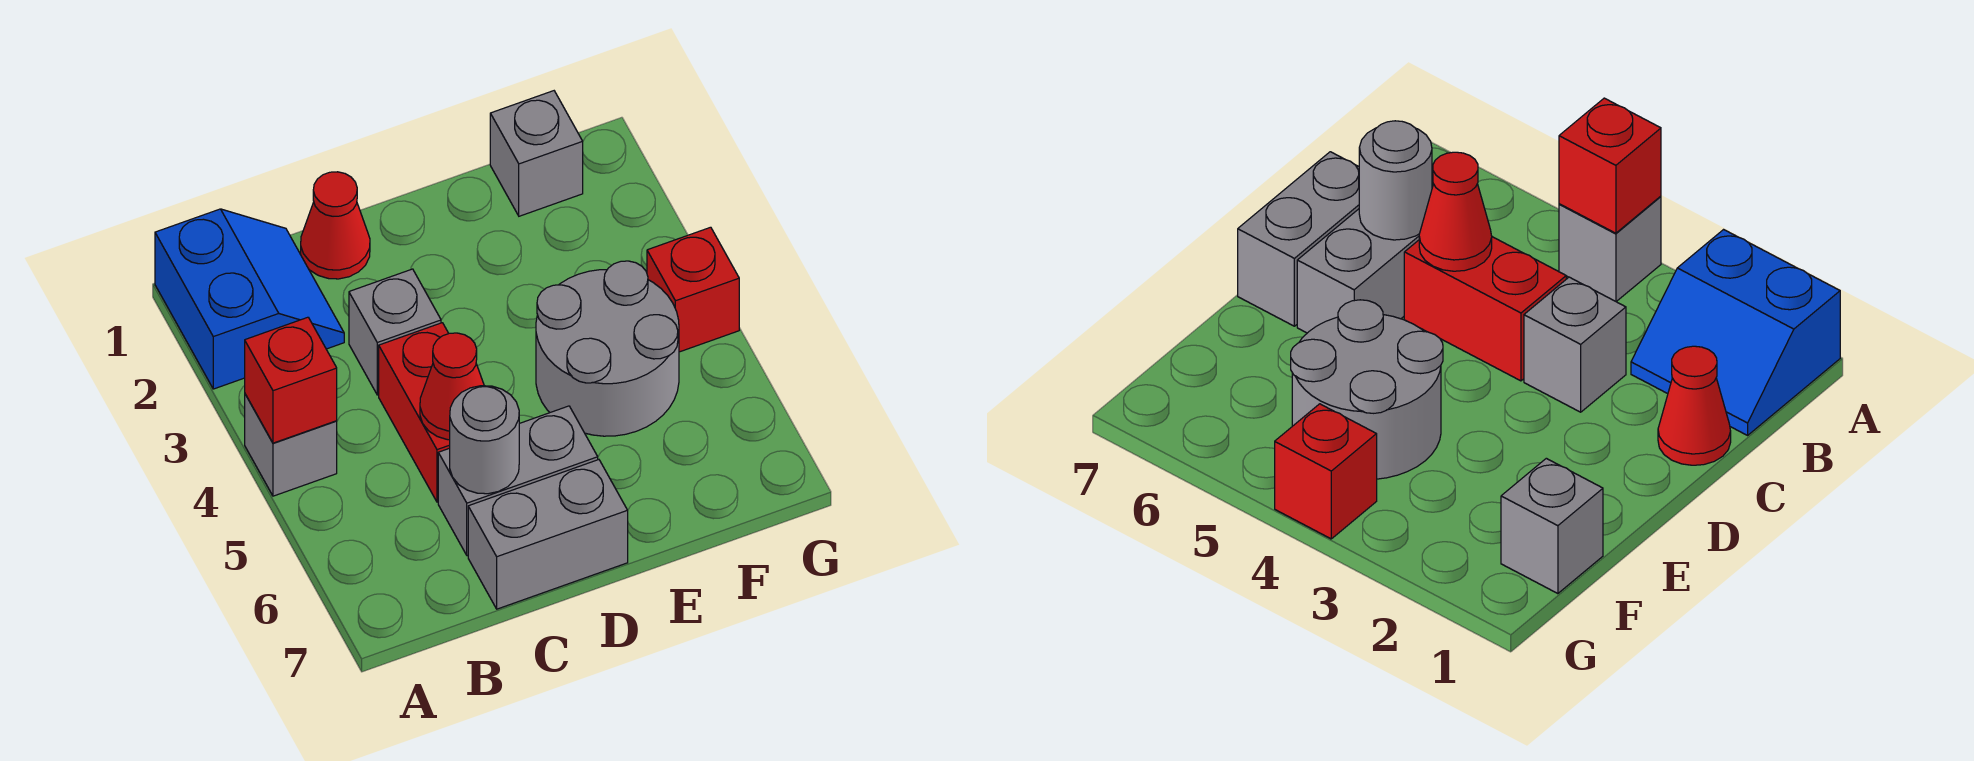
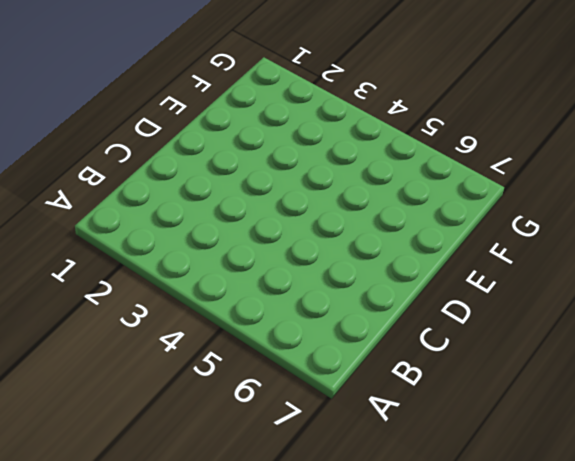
none -> blue 2x2 slope [155,209,344,389]
none -> grey 1x1 brick [245,394,337,496]
none -> red 1x1 cone [301,172,370,279]

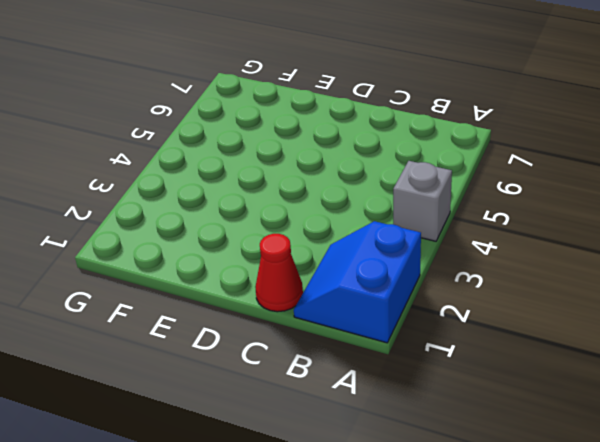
none -> grey 1x1 brick [349,269,441,395]
none -> red 1x2 brick [379,323,450,502]
none -> grey 1x2 brick [438,406,598,556]

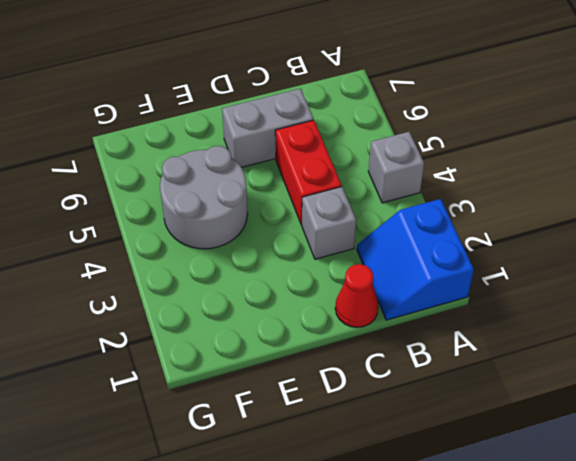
none -> grey 1x2 brick [468,460,628,609]
none -> grey 1x1 brick [490,91,583,216]
none -> red 1x1 brick [647,227,739,352]

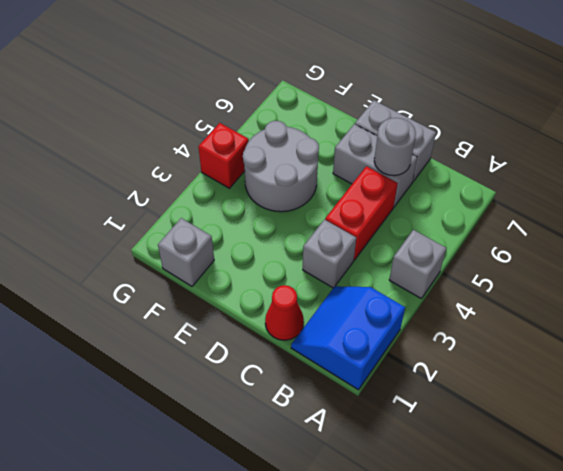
none -> red 1x1 brick [245,317,337,443]
none -> red 1x1 cone [420,333,484,440]

